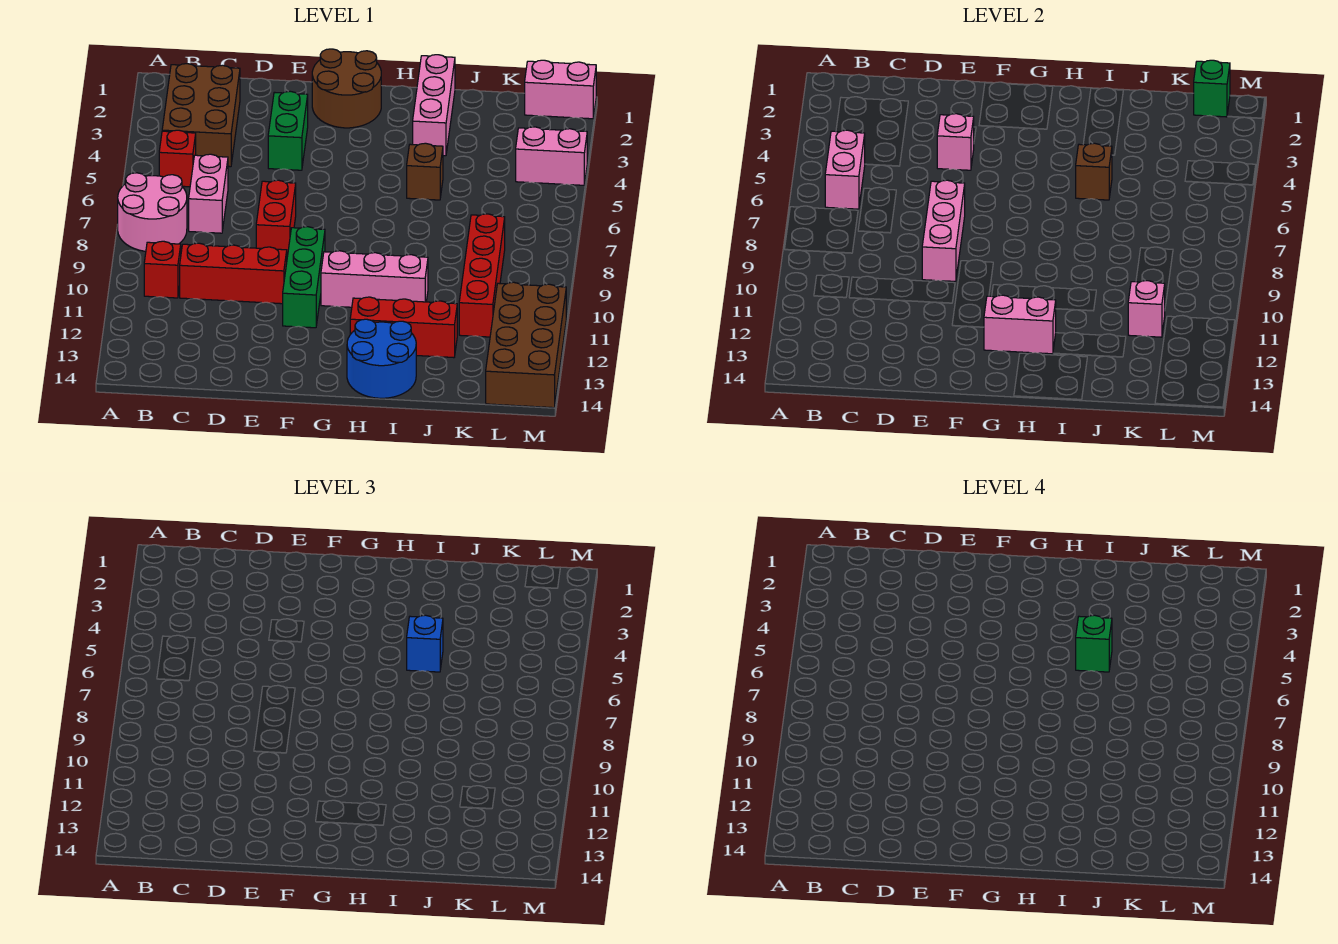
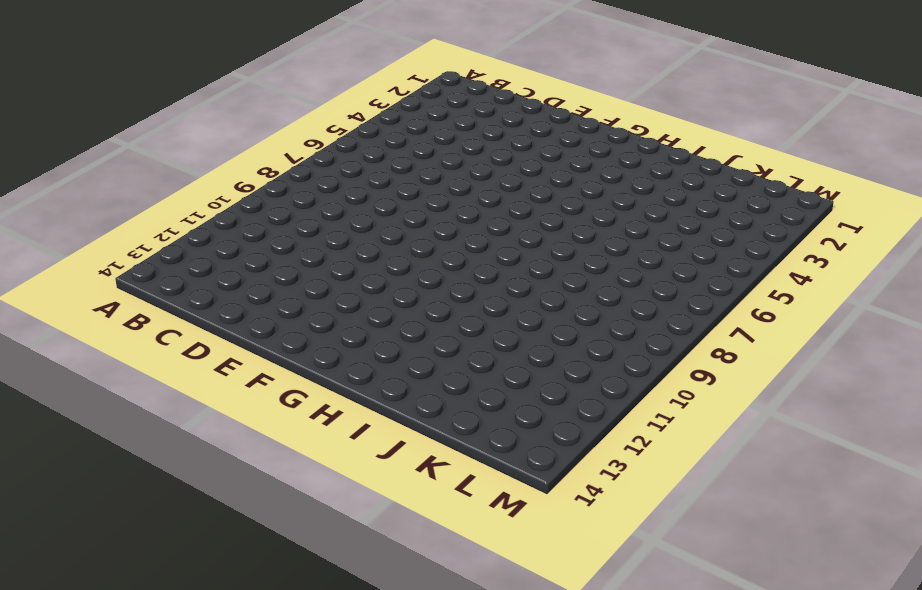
none -> pink 2x2 round brick [118,173,187,251]
none -> brown 2x3 brick [162,64,240,167]
none -> red 1x1 brick [159,130,196,187]

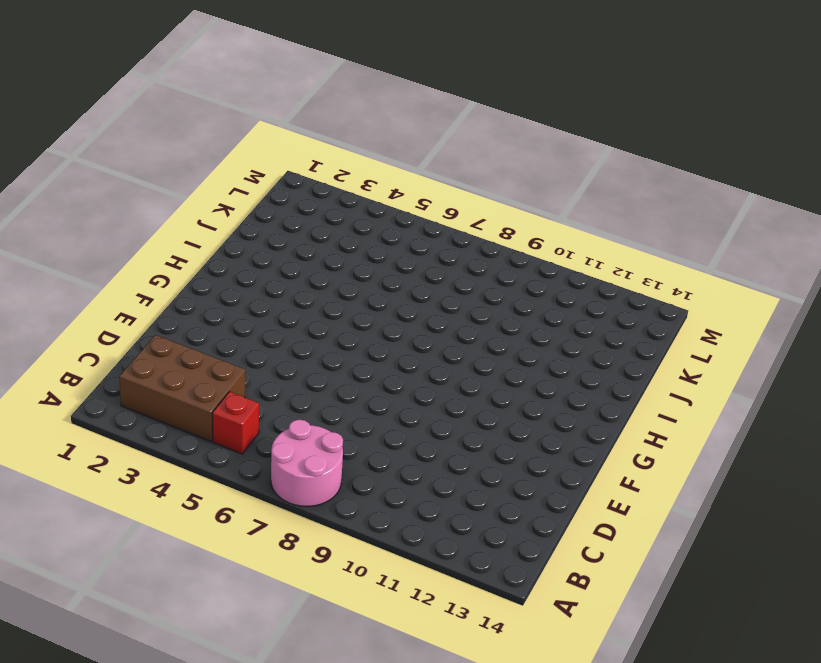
none -> red 1x1 brick [144,241,181,298]
none -> pink 1x2 brick [189,154,228,233]
none -> red 1x3 brick [180,243,287,304]

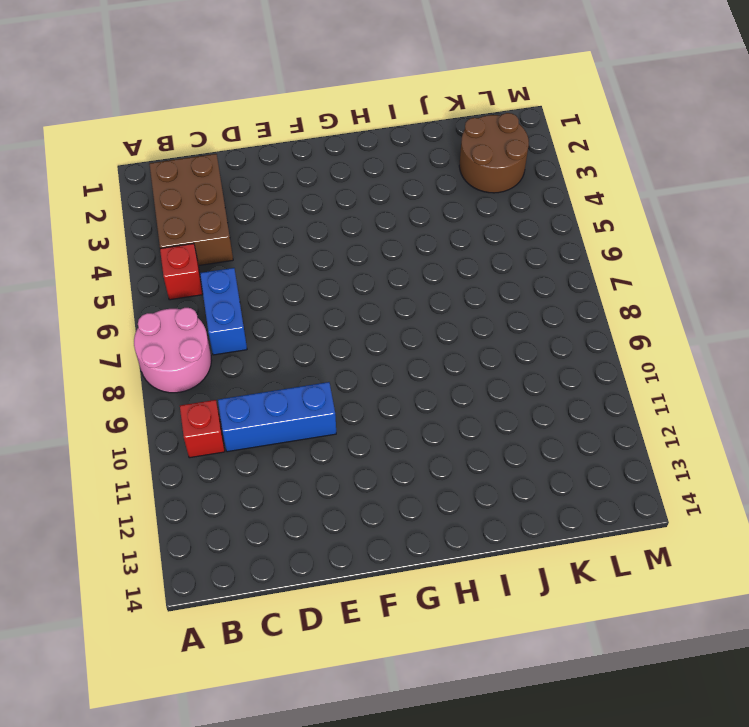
blue 1x2 brick [200,268,247,355] -> pink 1x2 brick [189,154,228,233]
blue 1x3 brick [218,382,336,452] -> red 1x3 brick [180,243,287,304]
brown 2x2 round brick [459,113,529,193] -> brown 2x2 round brick moved to [312,49,381,128]
none -> green 1x2 brick [268,91,308,170]
none -> red 1x2 brick [256,180,296,257]
none -> green 1x3 brick [283,227,325,328]

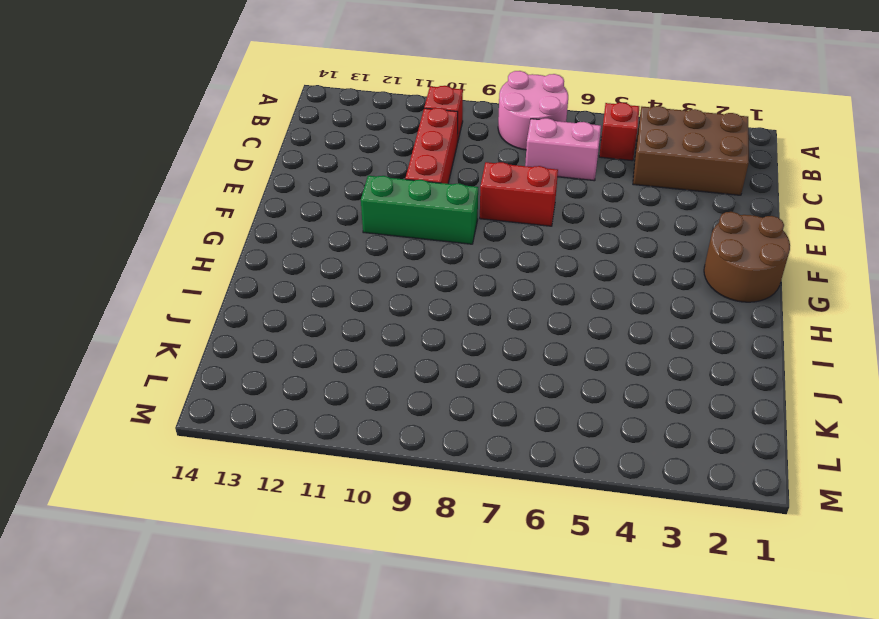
none -> green 1x2 brick [268,91,308,170]
none -> pink 1x3 brick [321,251,428,307]
none -> red 1x3 brick [350,297,457,358]

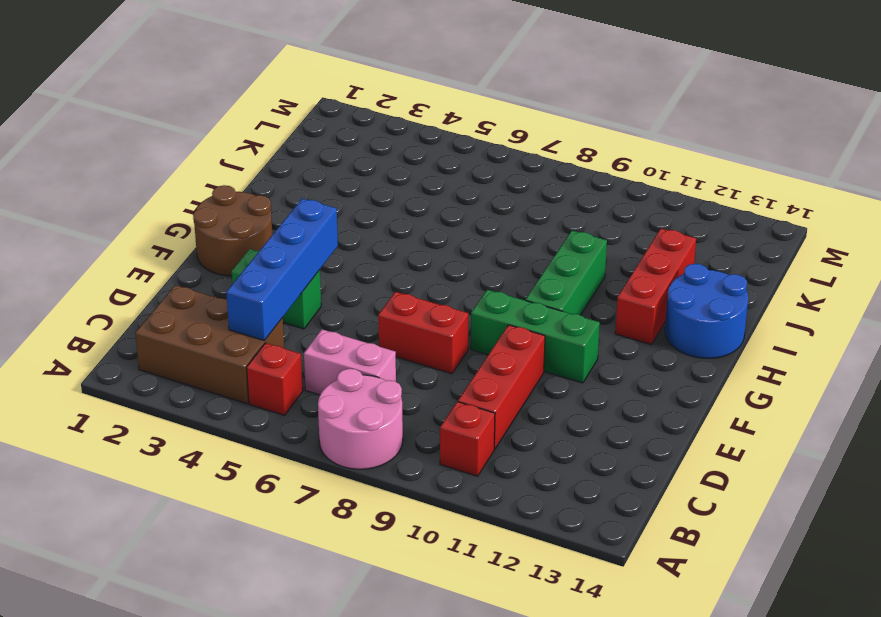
blue 1x4 brick [226,199,338,341] -> pink 1x1 brick [937,114,974,170]
green 1x3 brick [526,231,607,315] -> pink 1x3 brick [321,251,428,307]
none -> pink 1x3 brick [413,55,455,156]
none -> brown 1x1 brick [407,143,443,200]
none -> red 1x4 brick [459,214,505,337]

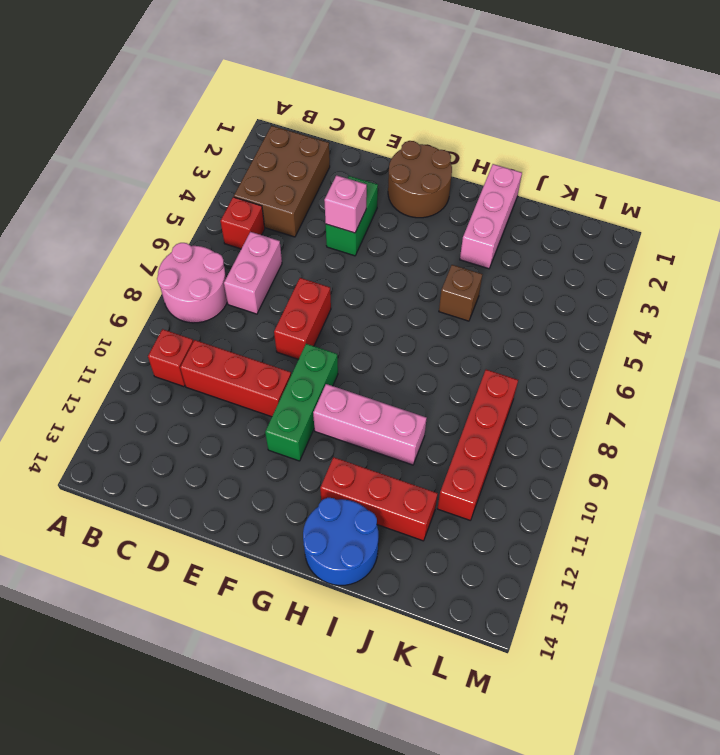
none -> pink 1x2 brick [525,60,596,119]
none -> pink 1x2 brick [516,127,587,185]
none -> brown 2x4 brick [486,282,566,408]

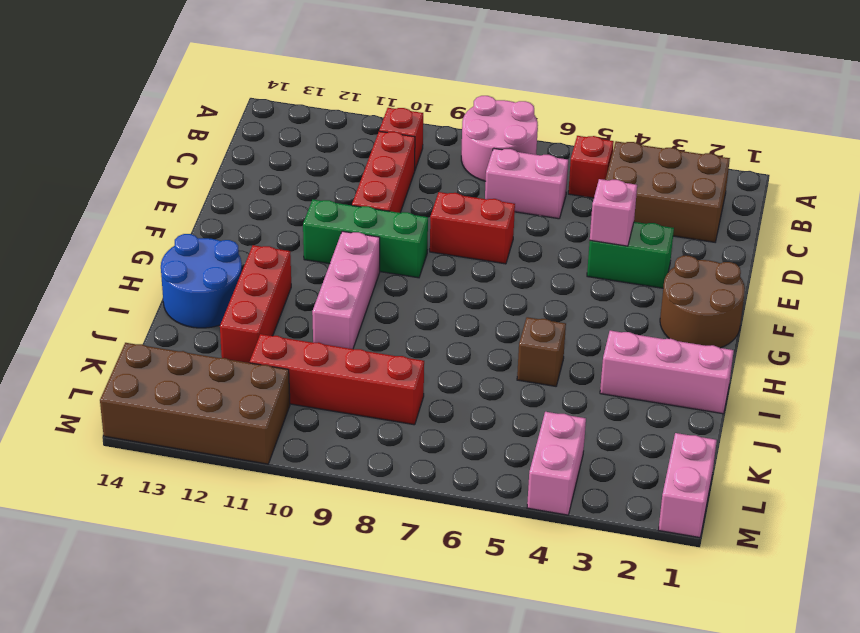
none -> pink 1x2 brick [825,130,865,209]
none -> pink 1x3 brick [922,180,965,281]
none -> pink 1x2 brick [984,295,1056,354]

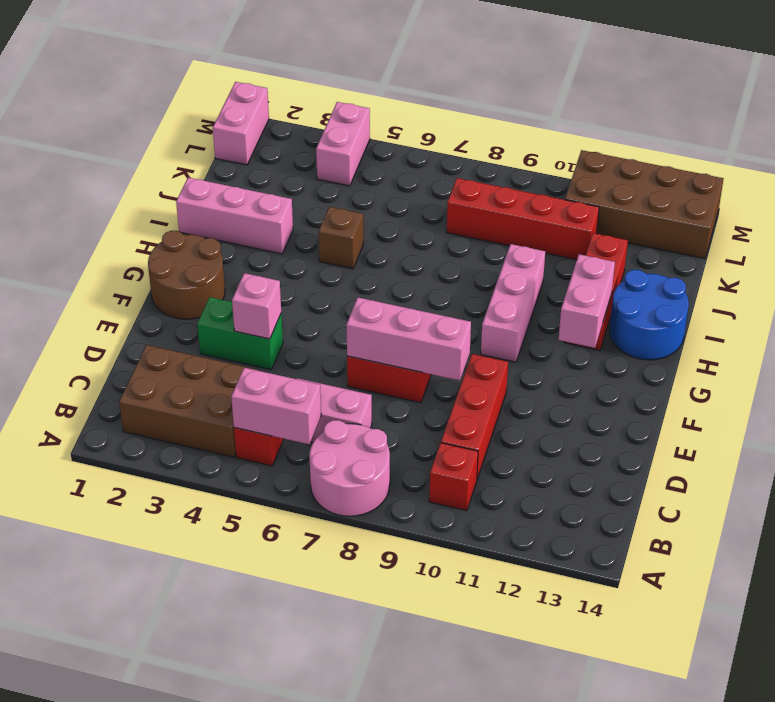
none -> green 1x3 brick [283,227,325,328]
none -> brown 1x1 brick [1076,143,1112,200]
none -> pink 1x1 brick [1128,281,1165,337]

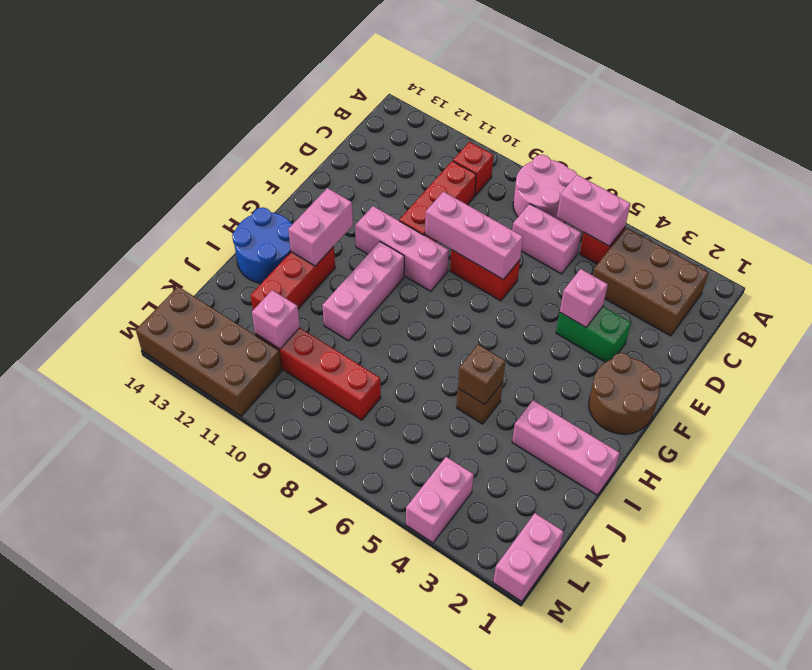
pink 1x3 brick [355,206,449,291] -> green 1x3 brick [283,227,325,328]
none -> green 1x1 brick [1194,60,1230,117]
none -> blue 1x1 brick [407,615,443,672]
none -> green 1x1 brick [1076,615,1112,672]

